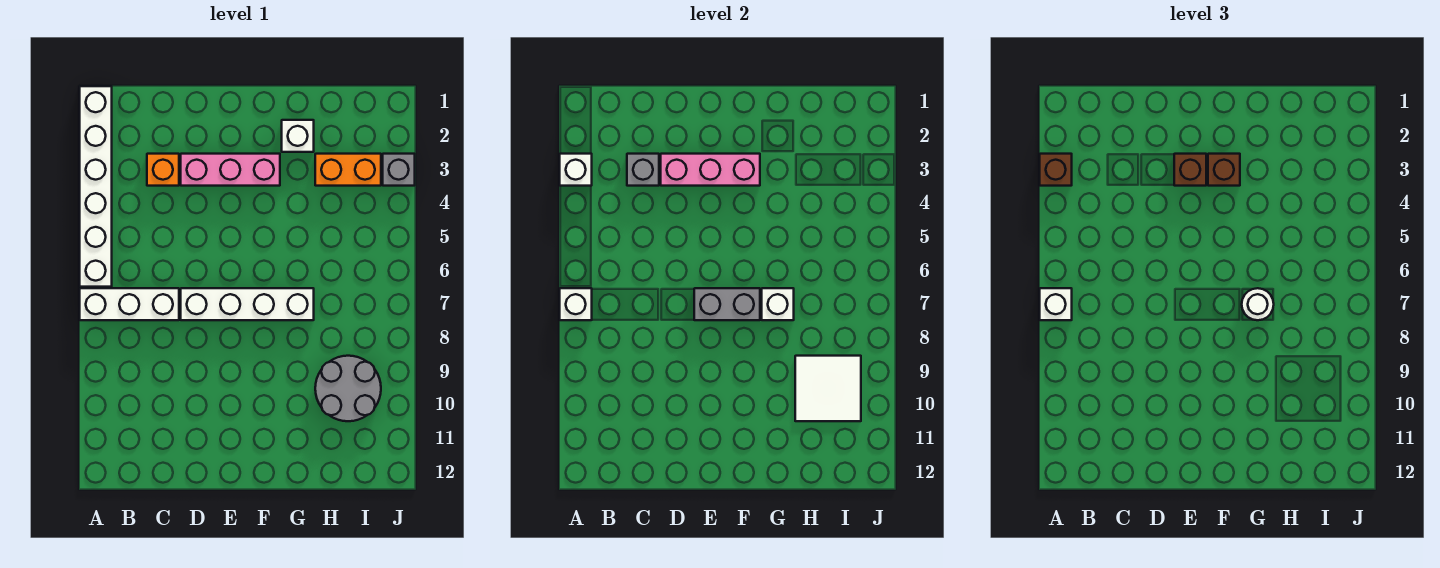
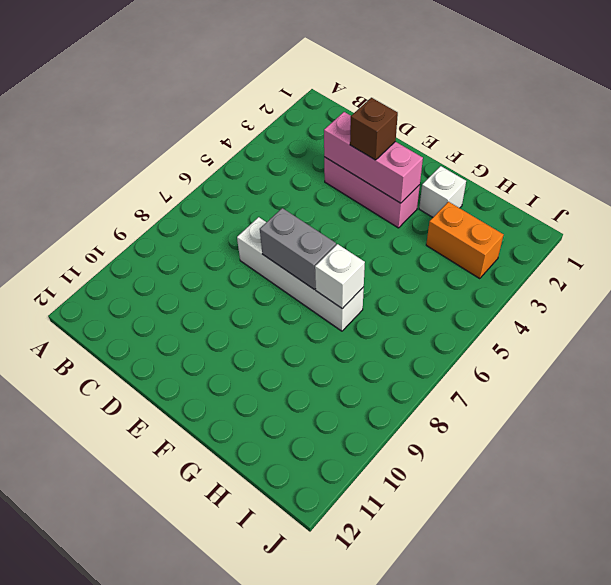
none -> white 1x6 brick [80,86,112,287]
none -> white 1x3 brick [80,288,179,320]
none -> orange 1x1 brick [147,154,179,186]

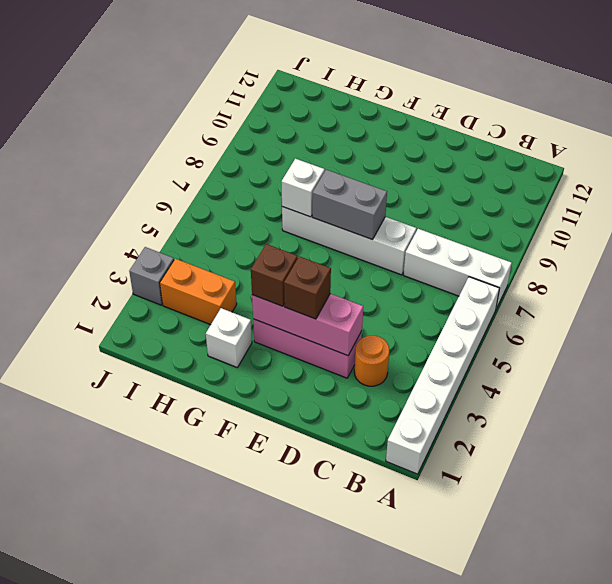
orange 1x1 round brick [354,336,389,386] -> orange 1x1 brick [147,154,179,186]
none -> grey 2x2 round brick [315,356,381,421]
none -> white 1x1 brick [560,154,592,186]
none -> white 1x1 brick [560,288,592,320]

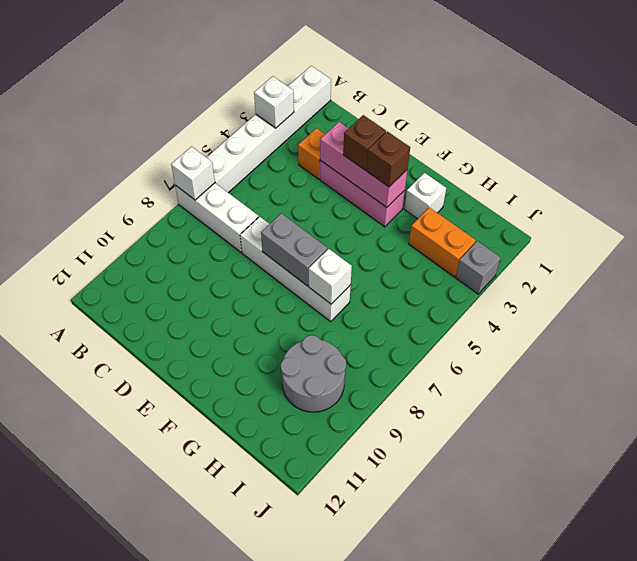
none -> grey 1x1 brick [627,154,659,186]
none -> white 2x2 tile [795,356,861,421]
none -> brown 1x1 brick [1040,154,1072,186]

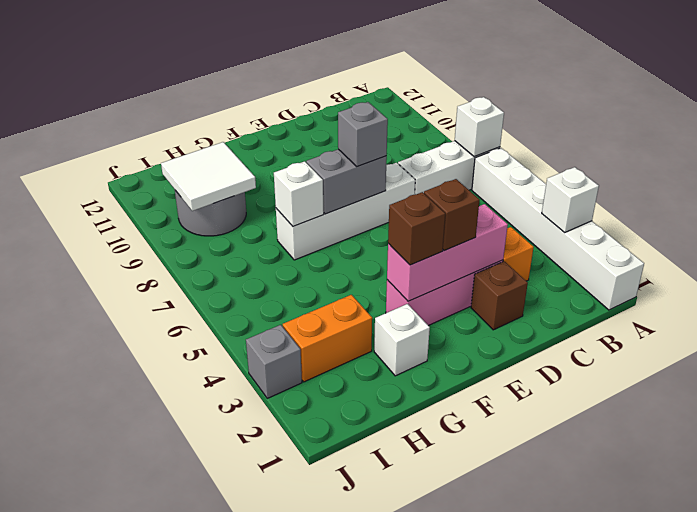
brown 1x1 brick [471,261,528,330] -> brown 1x1 brick moved to [1040,154,1072,186]
grey 1x1 brick [338,102,388,167] -> grey 1x1 brick moved to [627,154,659,186]
none -> white 1x1 brick [1040,288,1072,320]
none -> white 1x1 round brick [1242,288,1274,320]

